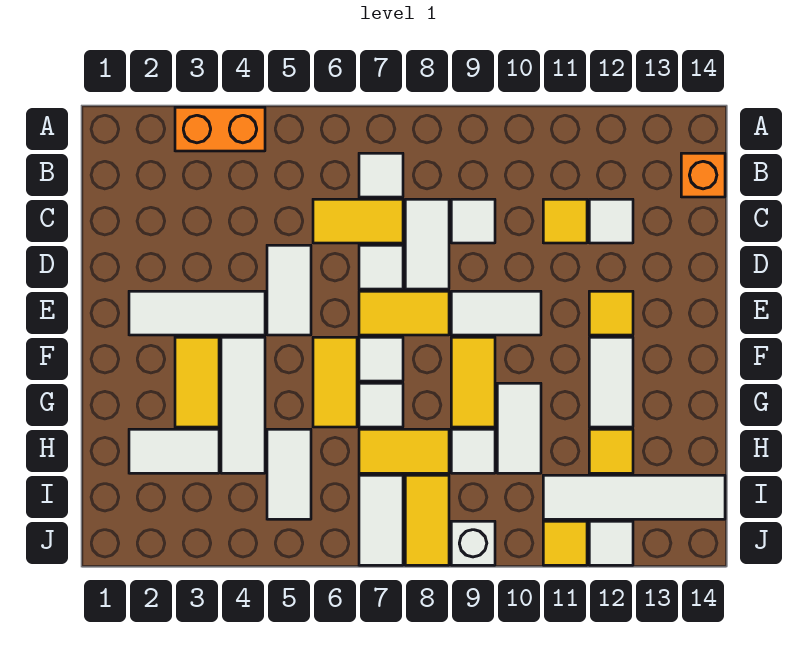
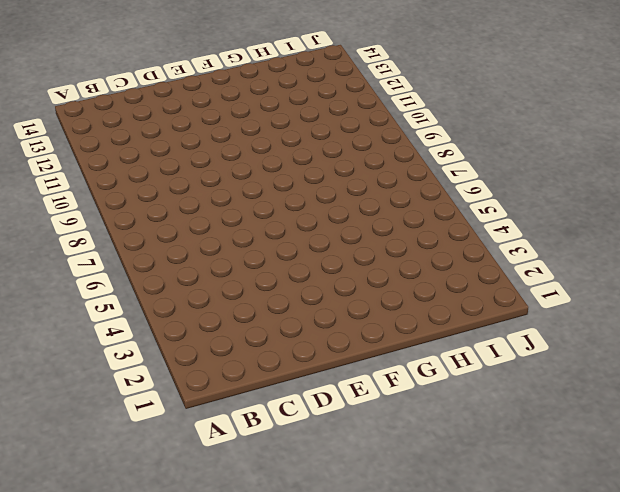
none -> orange 1x2 brick [175,107,265,151]
none -> white 1x1 tile [359,153,403,197]
none -> orange 1x1 brick [681,153,725,197]
none -> yellow 1x2 tile [313,199,403,243]

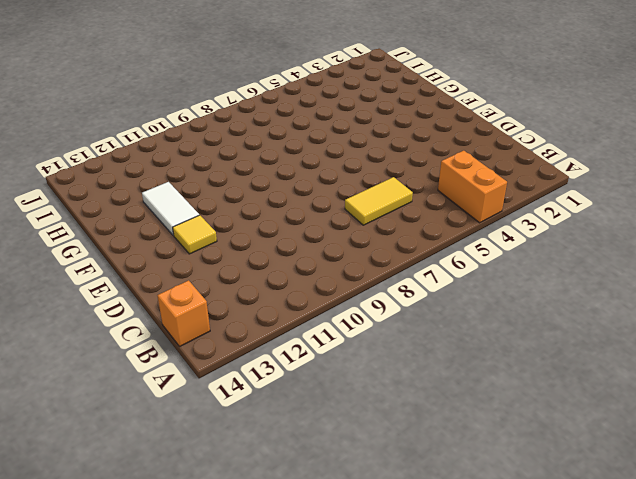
orange 1x2 brick [438,151,507,223] -> orange 1x2 brick turned to [175,107,265,151]
none -> white 1x1 tile [359,153,403,197]
none -> white 1x2 tile [405,199,449,289]
none -> white 1x1 tile [451,199,495,243]
none -> yellow 1x1 tile [543,199,587,243]

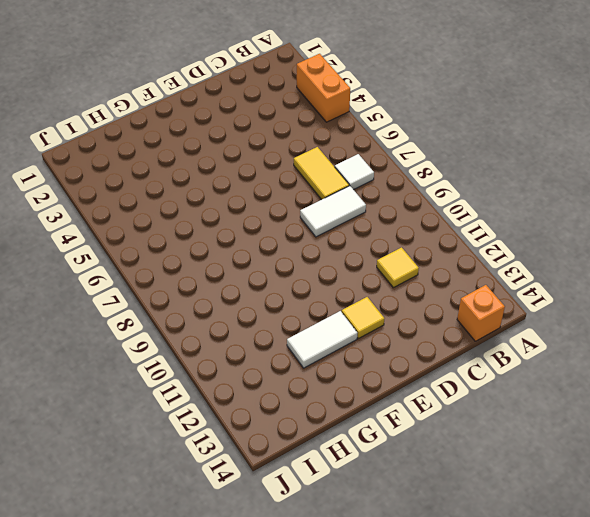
none -> white 1x1 tile [451,199,495,243]
none -> white 1x1 tile [589,199,633,243]
none -> white 1x2 tile [267,245,311,335]
none -> white 1x1 tile [359,245,403,289]

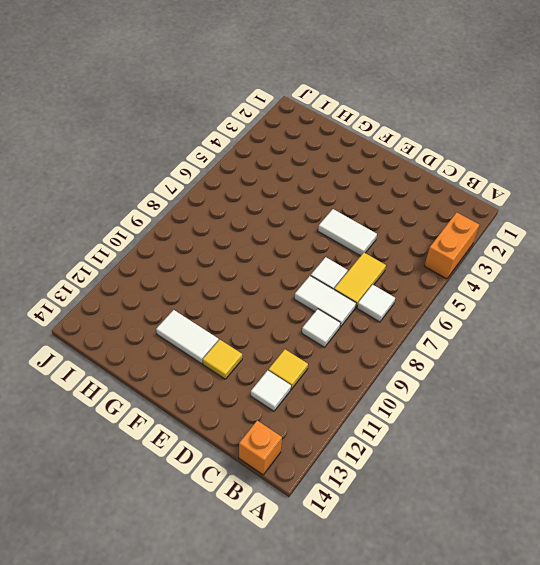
none -> white 1x3 tile [129,291,265,335]
none -> yellow 1x2 tile [359,291,449,335]
none -> white 1x2 tile [451,291,541,335]
none -> yellow 1x2 tile [175,337,219,427]

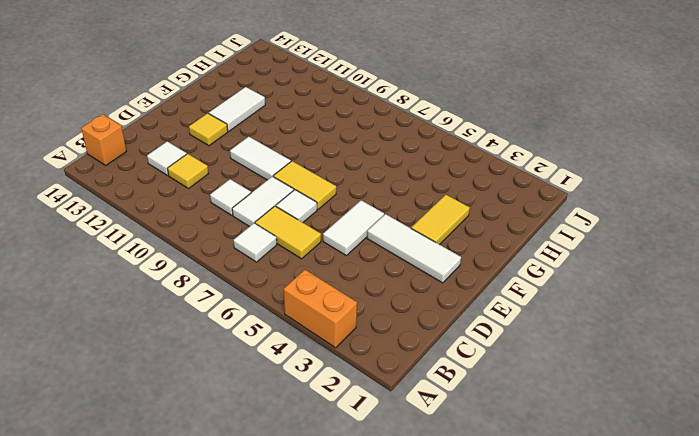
none -> white 1x3 tile [221,337,265,473]
none -> yellow 1x2 tile [313,337,357,427]
none -> white 1x1 tile [359,337,403,381]
none -> yellow 1x2 tile [451,337,495,427]

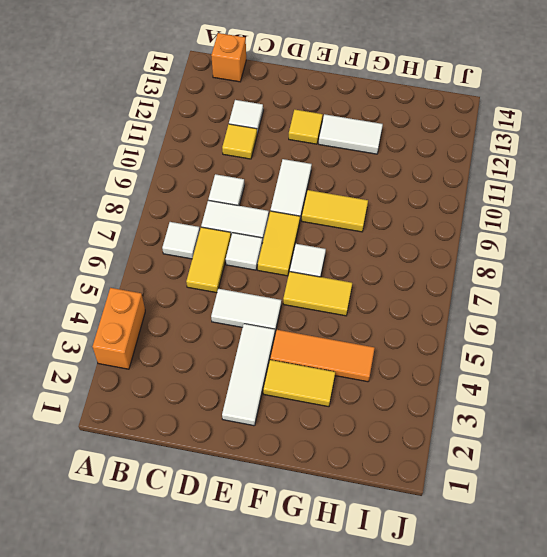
orange 1x3 tile [270,330,375,382] -> white 1x3 tile [221,337,265,473]
none -> white 1x1 tile [359,383,403,427]
none -> white 1x2 tile [497,383,541,473]
none -> white 1x2 tile [129,429,219,473]
none -> white 1x2 tile [267,429,311,519]

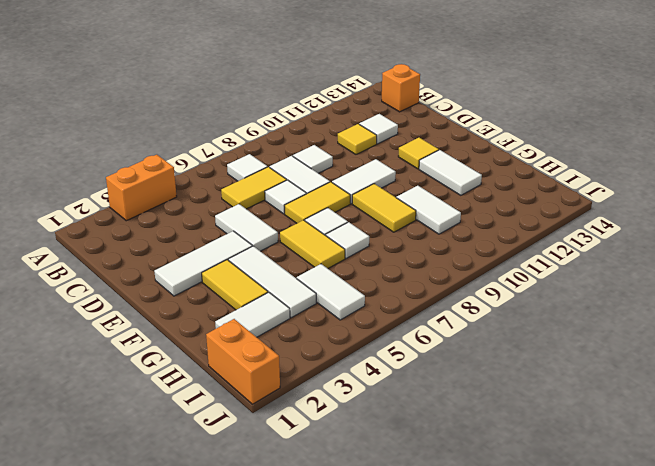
orange 1x2 brick [206,319,280,404] -> none
none -> yellow 1x2 tile [359,429,449,473]
none -> white 1x1 tile [451,429,495,473]
none -> yellow 1x1 tile [589,429,633,473]
none -> white 1x2 tile [359,475,403,565]

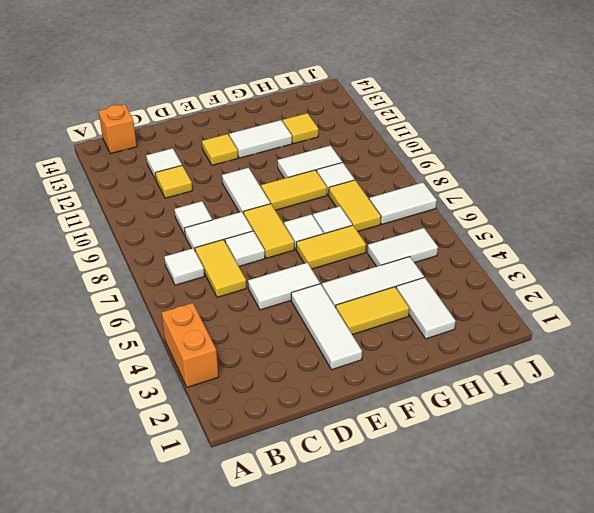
none -> yellow 1x2 tile [405,475,449,565]
none -> white 1x4 tile [543,475,725,519]
none -> white 1x1 brick [451,521,495,565]
none -> yellow 1x1 tile [543,521,587,565]

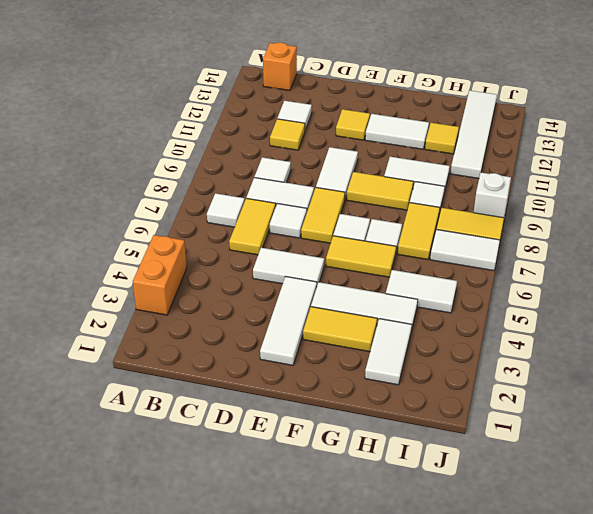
none -> yellow 1x1 tile [543,521,587,565]
none -> white 1x1 tile [589,521,633,565]

